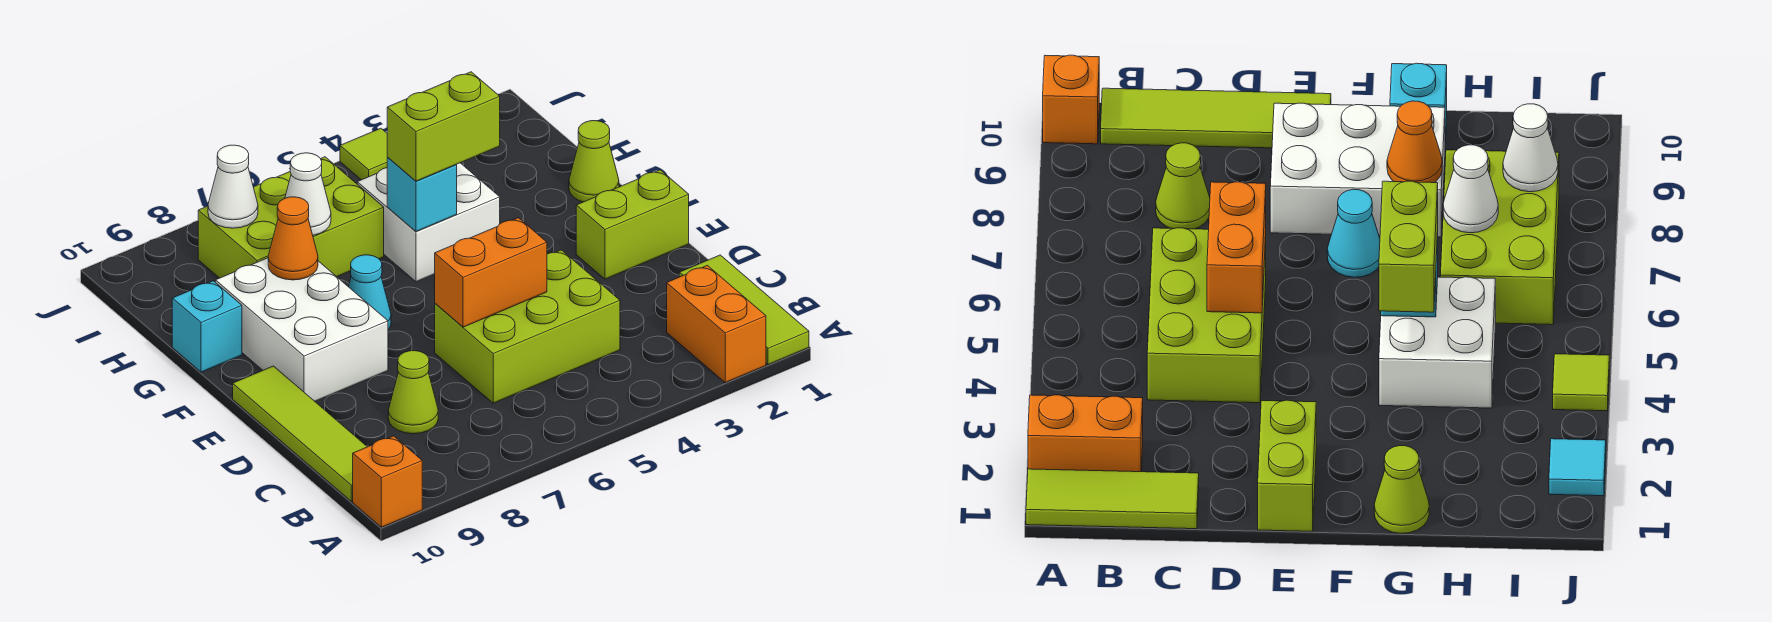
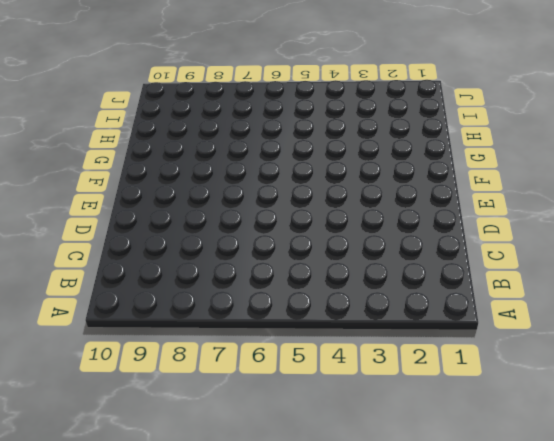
none -> lime 1x3 tile [679,255,809,365]
none -> orange 1x2 brick [667,265,766,383]
none -> orange 1x1 brick [353,436,422,527]

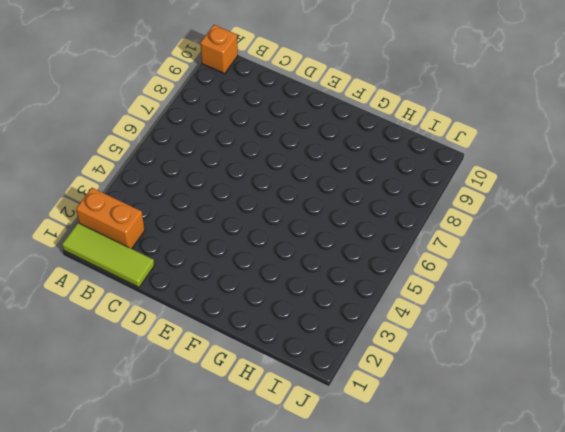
none -> lime 1x4 tile [233,366,367,501]
none -> lime 2x3 brick [435,250,620,403]
none -> lime 1x1 cone [388,351,438,434]

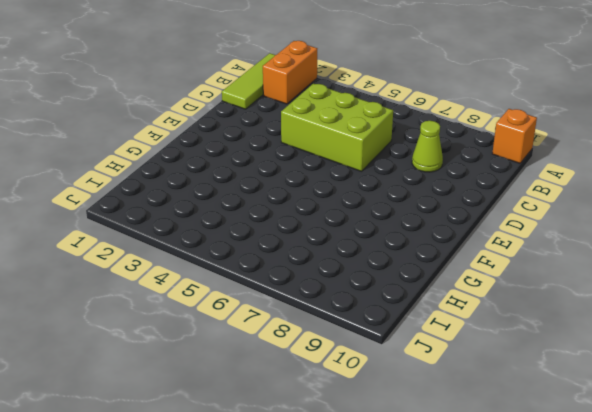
none -> lime 1x4 tile [233,366,367,501]
none -> lime 1x2 brick [576,170,689,279]
none -> white 2x3 brick [215,258,388,401]

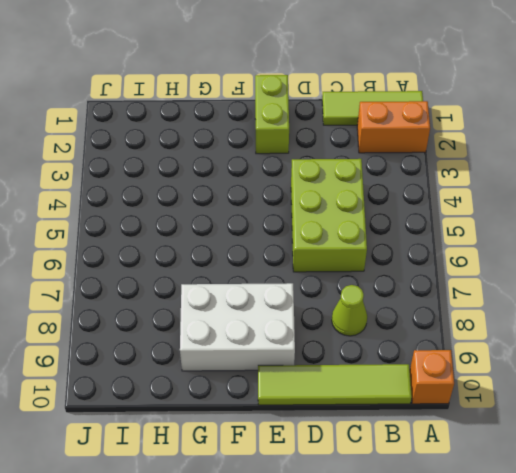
none -> cyan 1x1 cone [349,255,391,329]
none -> lime 1x1 cone [569,121,619,202]
none -> white 2x2 brick [357,163,500,282]

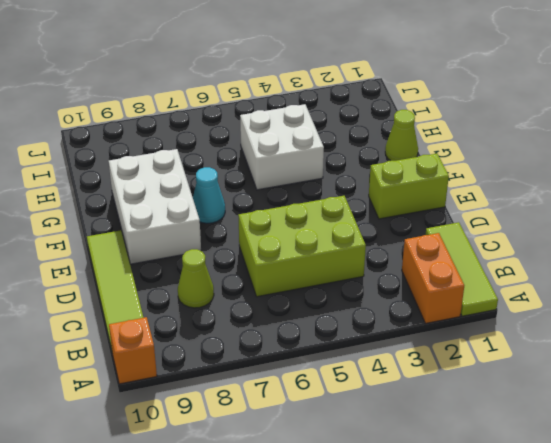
none -> cyan 1x1 brick [172,281,242,372]
none -> lime 2x3 brick [198,157,384,278]
none -> cyan 1x1 tile [1549,439,1606,496]

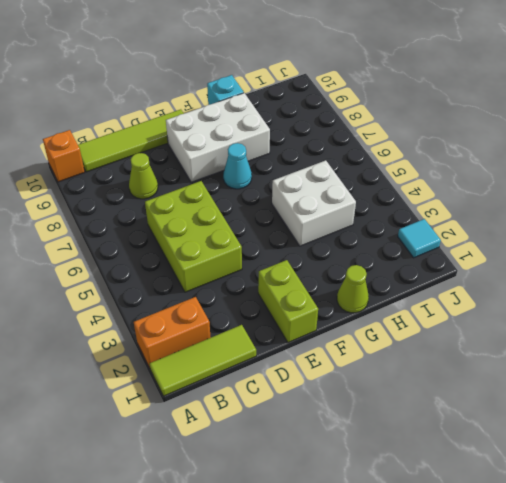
none -> lime 2x3 brick [198,157,384,278]
none -> lime 1x1 tile [340,128,388,180]
none -> orange 1x2 brick [435,218,547,327]

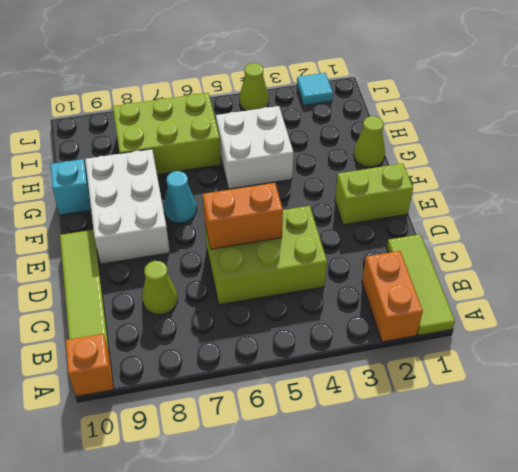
lime 1x1 cone [239,63,269,111] -> lime 1x1 tile [340,128,388,180]
none -> cyan 1x1 brick [387,158,457,231]
none -> orange 1x1 cone [268,197,318,280]
none -> white 1x1 cone [285,153,331,235]

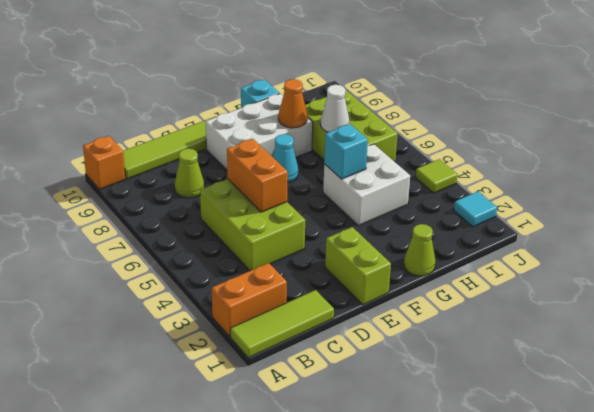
none -> white 1x1 cone [208,145,258,228]
none -> lime 1x2 brick [387,72,500,181]

